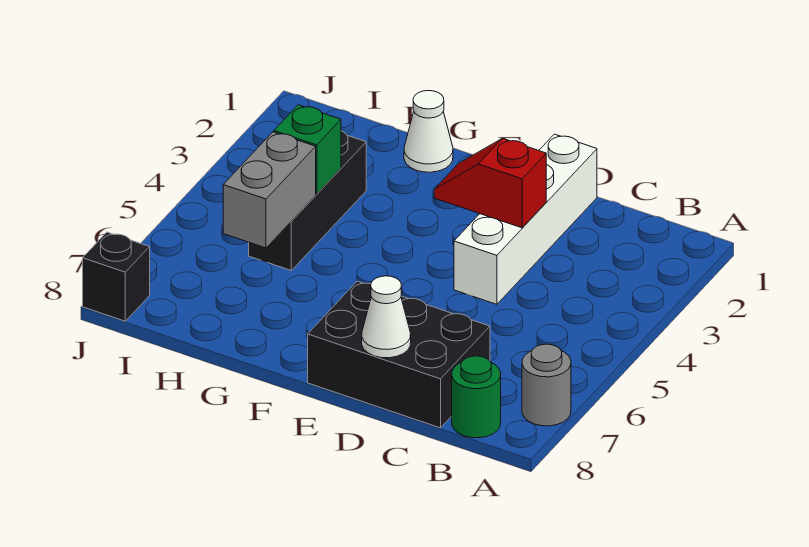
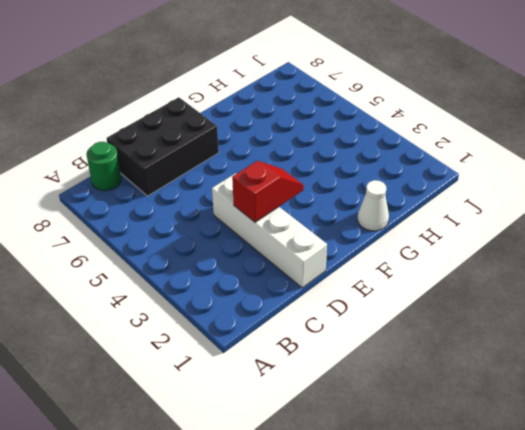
none -> grey 1x1 round brick [522,344,571,426]
none -> black 1x3 brick [249,131,366,270]

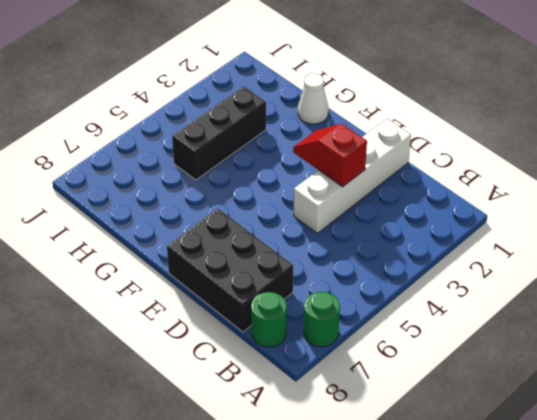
green 1x1 round brick [304,292,340,347] -> grey 1x1 round brick [522,344,571,426]
none -> black 1x1 brick [83,232,150,321]
none -> white 1x1 cone [362,276,411,358]

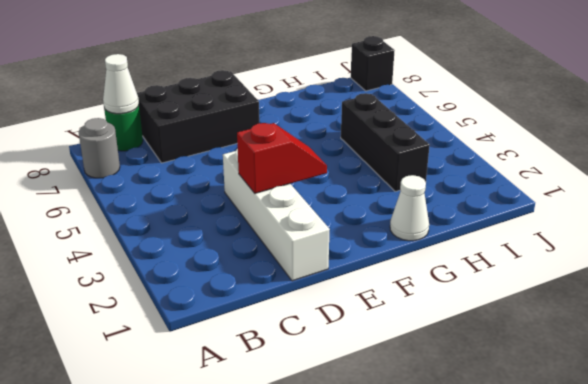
white 1x1 cone [103,54,139,114] -> white 1x1 cone moved to [362,276,411,358]
none -> green 1x1 brick [274,105,341,194]
none -> grey 1x2 brick [223,132,316,248]

